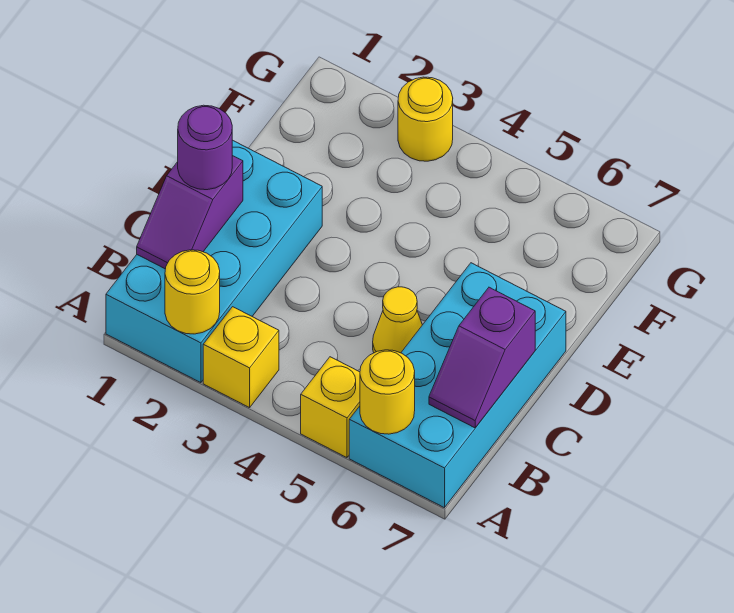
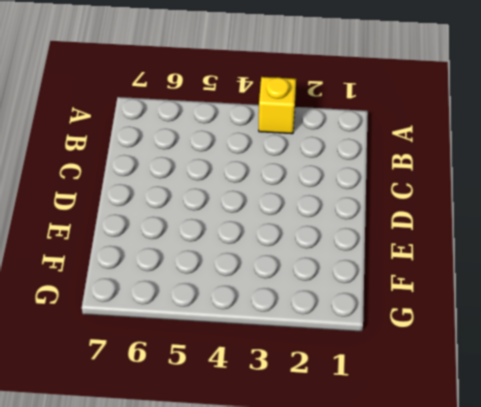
none -> cyan 2x4 brick [106,140,322,383]
none -> yellow 1x1 brick [301,357,360,458]

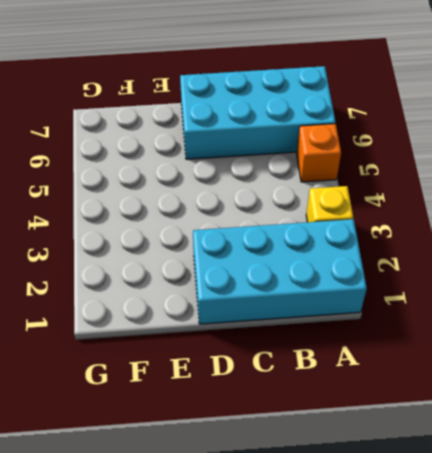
orange 1x1 brick [297,124,341,182] -> yellow 1x1 brick [301,357,360,458]
none -> yellow 1x1 cone [373,287,422,353]
none -> yellow 1x1 round brick [398,77,453,161]

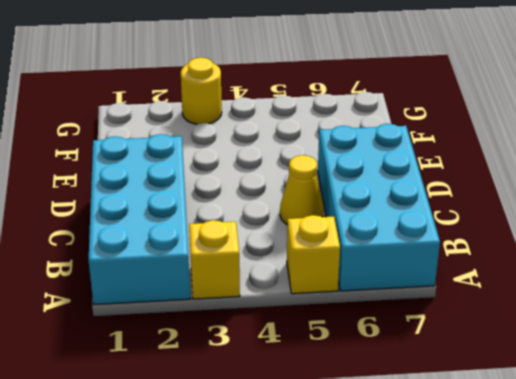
none -> yellow 1x1 round brick [165,250,220,334]
none -> yellow 1x1 round brick [360,350,415,434]

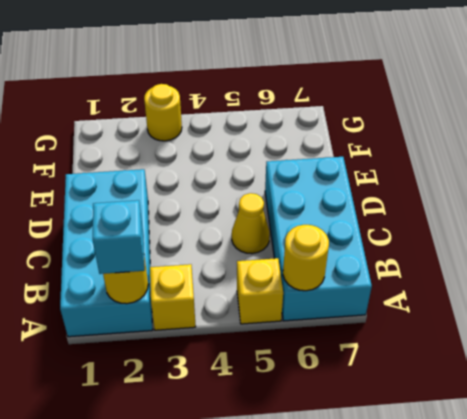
cyan 1x1 brick [93,200,145,274] -> none
none -> purple 1x2 slope [137,156,243,269]
none -> purple 1x2 slope [429,287,535,428]

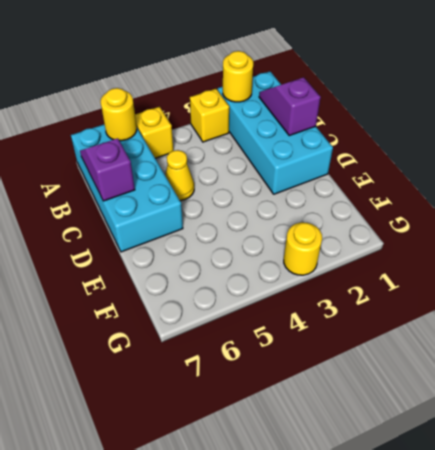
none -> purple 1x1 round brick [178,105,232,190]

